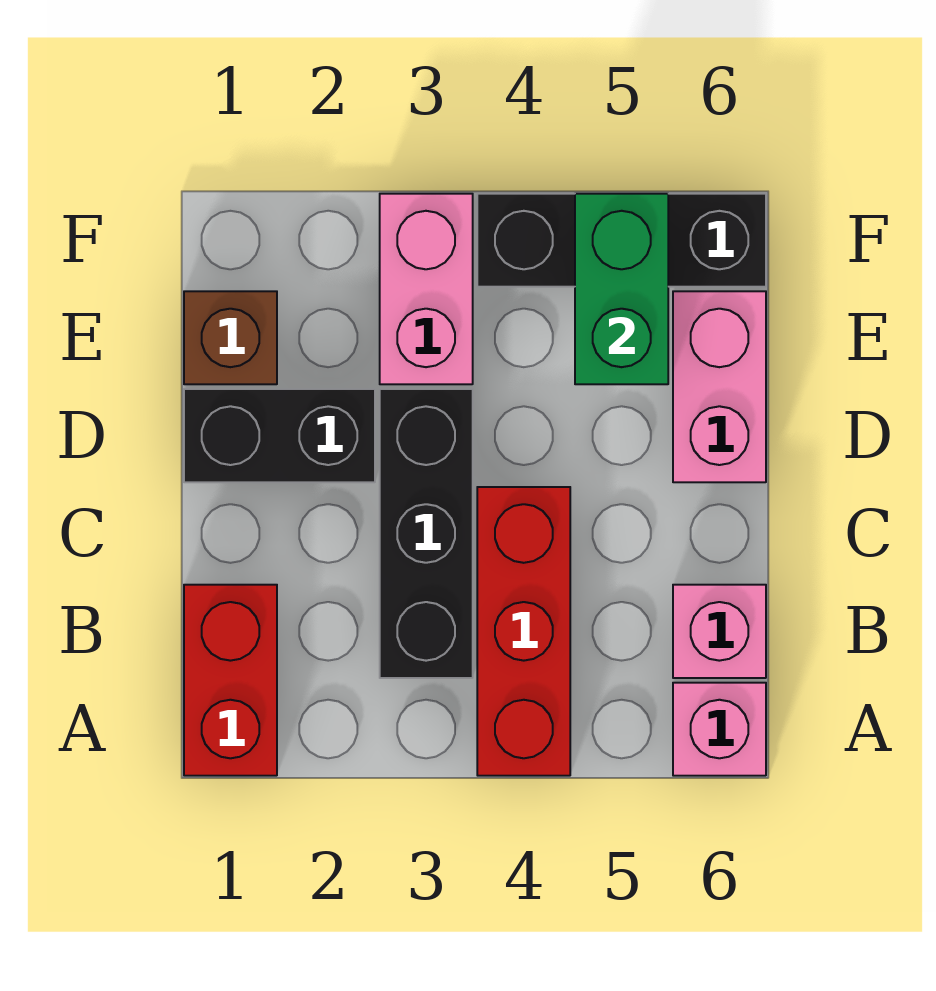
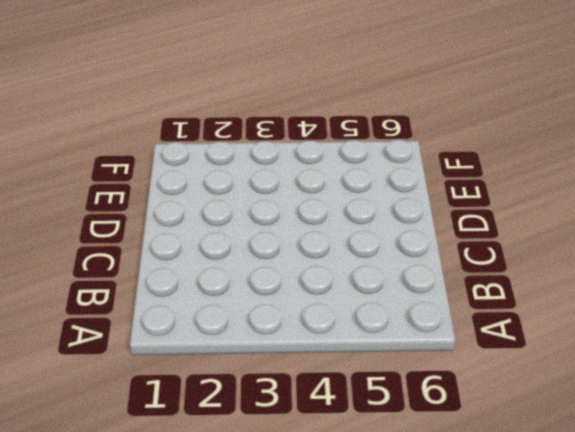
none -> red 1x2 brick [184,585,277,776]
none -> red 1x3 brick [477,487,570,776]

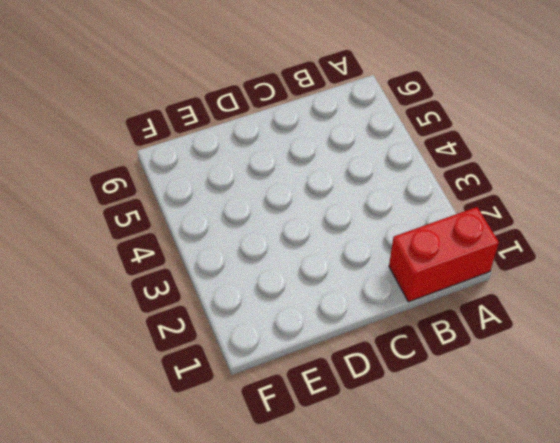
none -> red 1x3 brick [477,487,570,776]
none -> pink 1x1 brick [673,683,766,776]

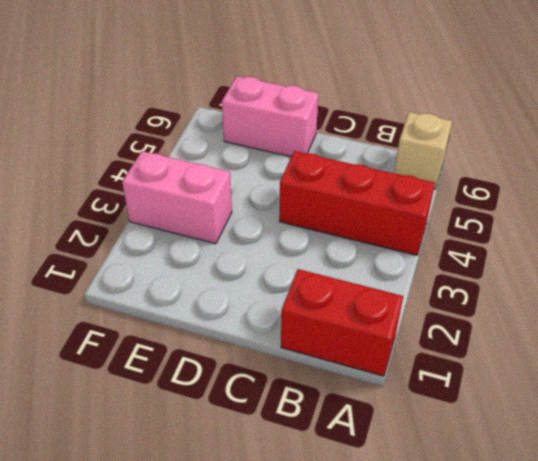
tan 1x1 brick [394,112,452,189] -> pink 1x1 brick [673,683,766,776]
none -> black 1x3 brick [380,389,473,678]
none -> pink 1x1 brick [673,585,766,678]

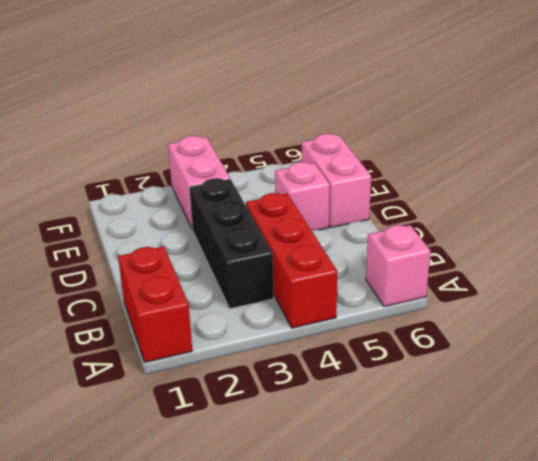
pink 1x1 brick [275,162,330,231] -> pink 1x1 brick moved to [673,585,766,678]
none -> black 1x2 brick [184,389,375,482]
none -> brown 1x1 brick [184,291,277,384]

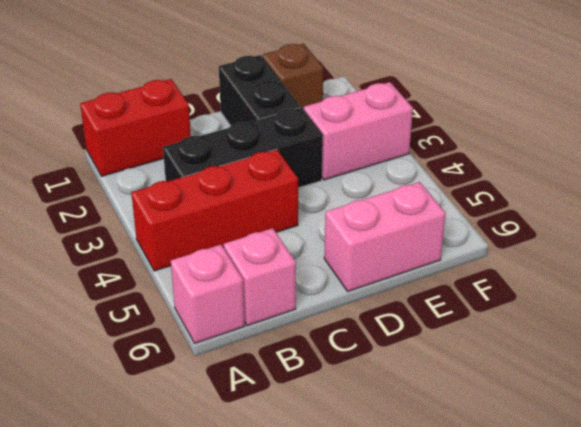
none -> black 1x3 brick [477,194,766,287]
none -> green 1x2 brick [575,194,668,384]

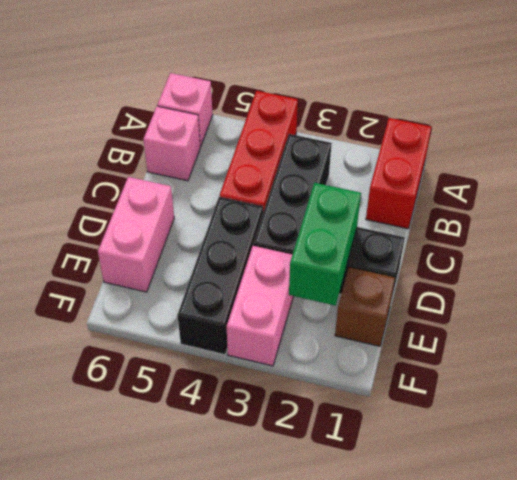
green 1x2 brick [289,183,361,305] -> green 1x2 brick moved to [575,194,668,384]
black 1x3 brick [177,197,263,355] -> black 1x3 brick turned to [477,194,766,287]

